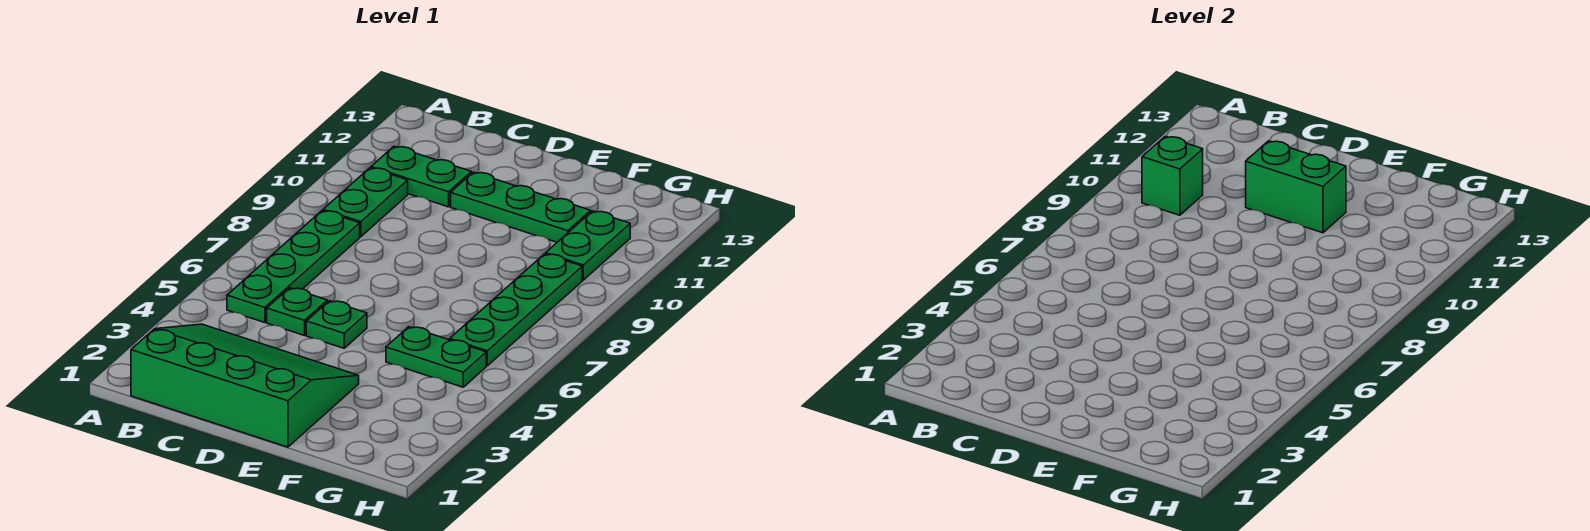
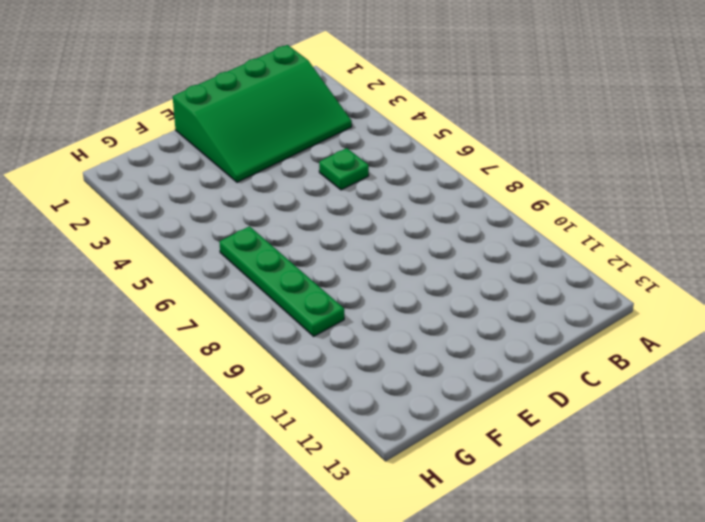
none -> green 1x4 plate [227,211,360,323]
none -> green 1x2 plate [323,168,408,237]
none -> green 1x2 plate [371,146,471,207]

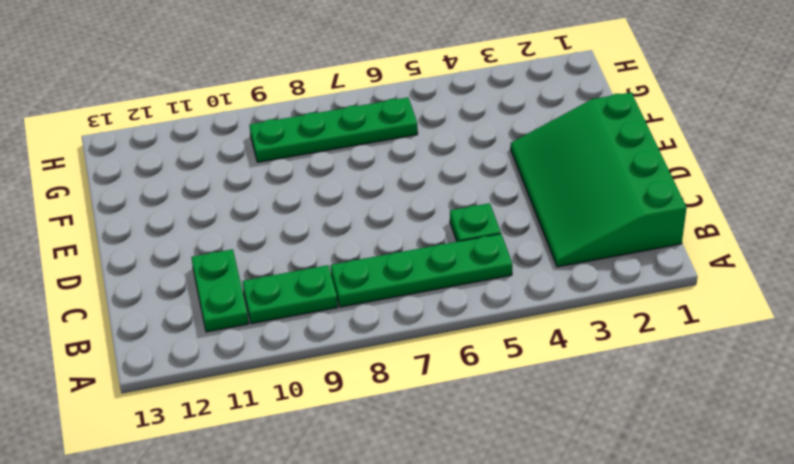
none -> green 1x1 plate [306,301,367,348]
none -> green 1x3 plate [451,172,591,242]
none -> green 1x2 plate [386,327,486,387]

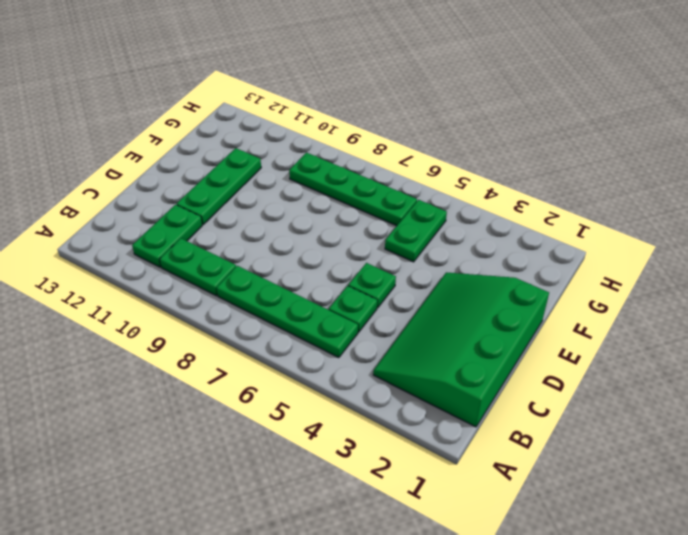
none -> green 1x2 plate [546,211,630,280]
none -> green 1x1 brick [1142,136,1203,215]
none -> green 1x2 brick [1246,141,1346,233]

